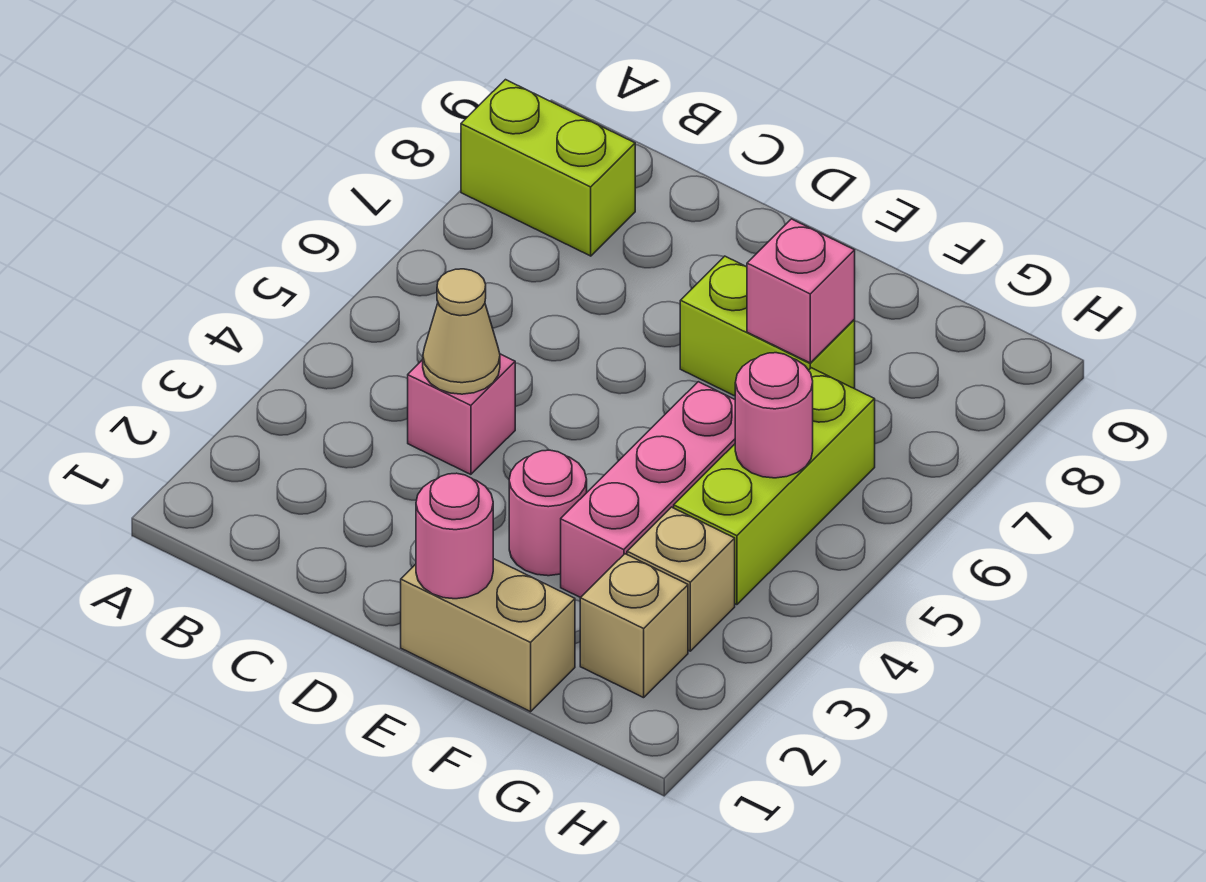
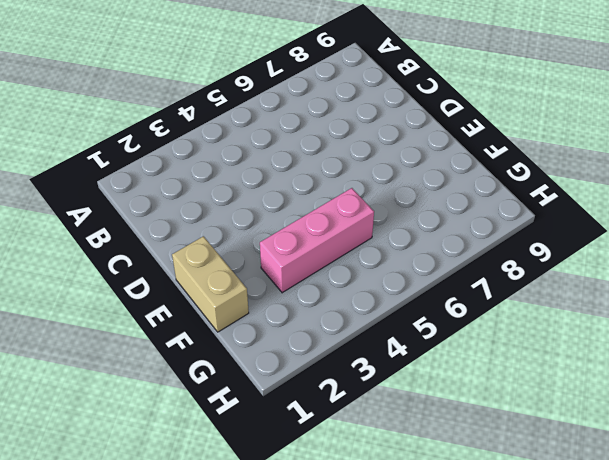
none -> lime 1x2 brick [461,80,635,256]
none -> pink 1x1 brick [408,354,515,474]
none -> pink 1x1 round brick [509,450,587,576]

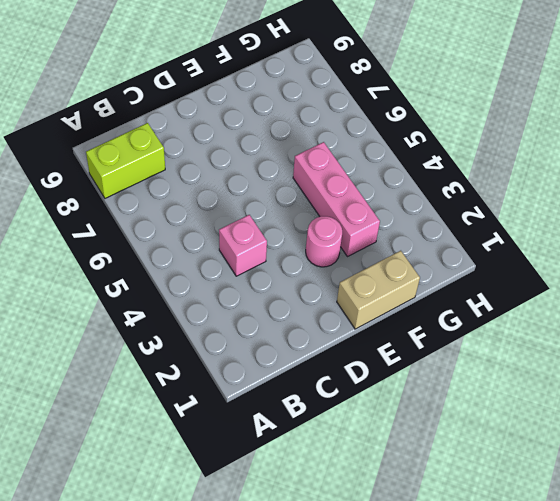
none -> lime 1x2 brick [680,256,855,396]
none -> tan 1x1 brick [580,554,688,698]
none -> tan 1x1 brick [627,507,735,651]

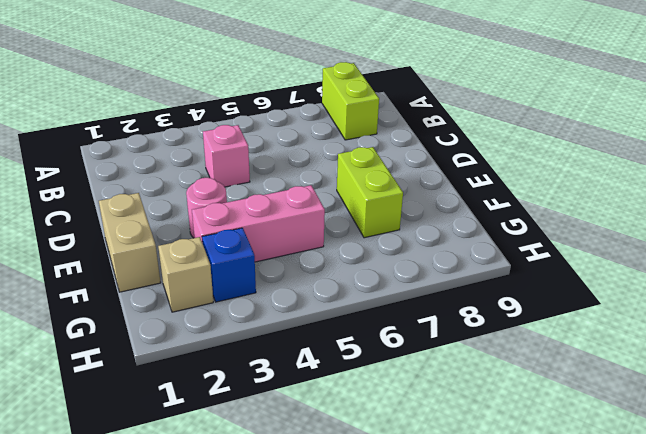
blue 1x1 brick [202,228,256,302] -> tan 1x1 brick [627,507,735,651]
none -> lime 1x3 brick [674,368,875,605]
none -> tan 1x1 cone [423,269,500,394]
none -> pink 1x1 round brick [416,473,493,599]

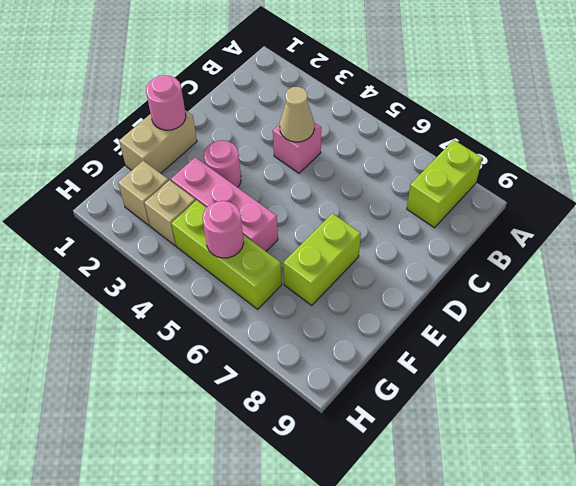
none -> pink 1x1 brick [747,219,855,363]

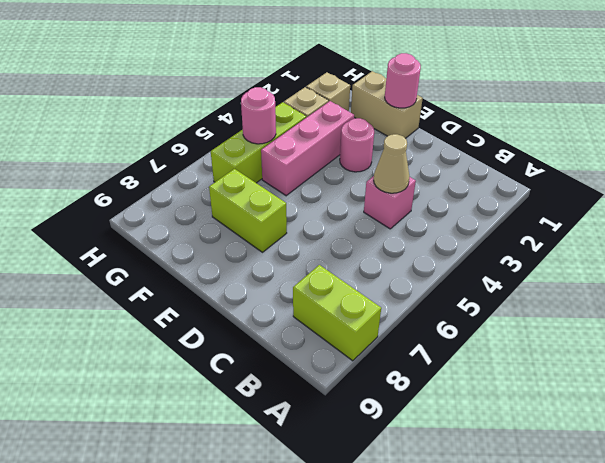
none -> pink 1x1 brick [747,219,855,363]

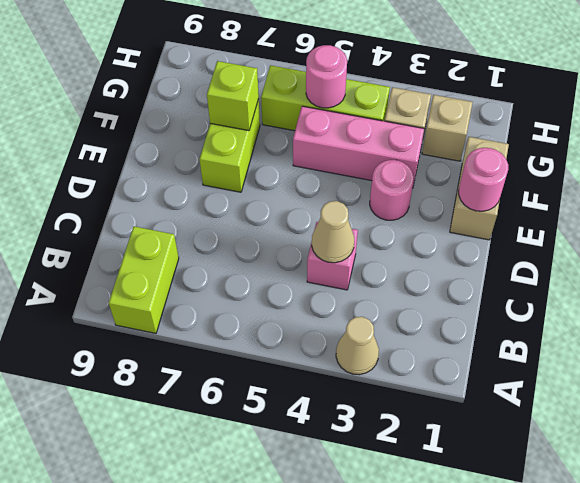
tan 1x1 cone [336,317,379,375] -> none
lime 1x1 brick [207,61,259,131] -> pink 1x1 brick [747,219,855,363]

